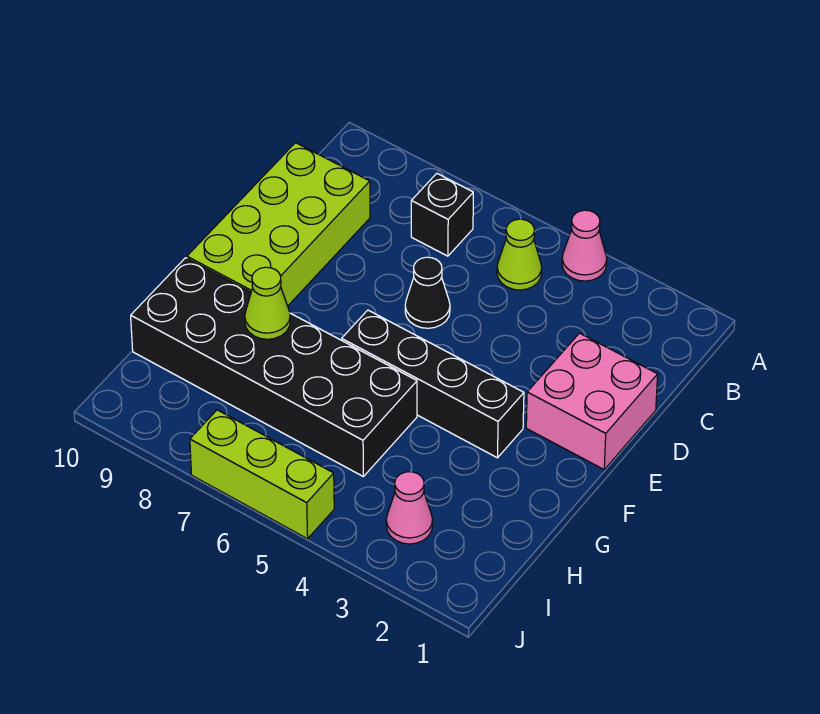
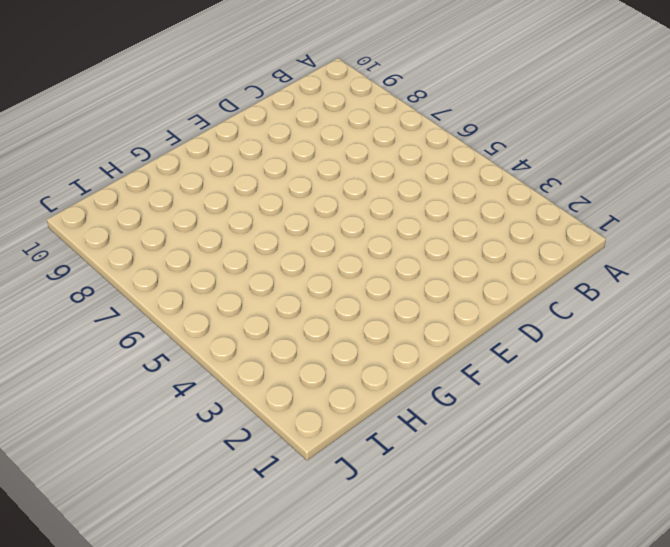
none -> pink 1x1 cone [562,210,607,281]
none -> lime 1x1 cone [497,219,542,290]

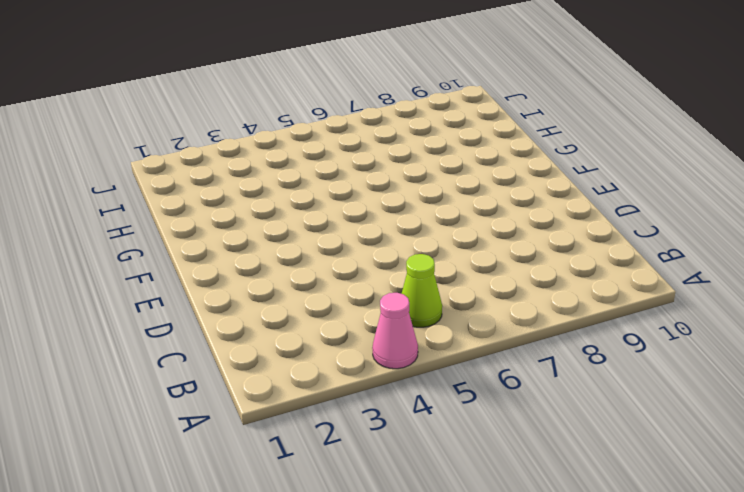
none -> black 1x1 brick [411,173,473,256]
none -> lime 2x4 brick [187,143,370,306]

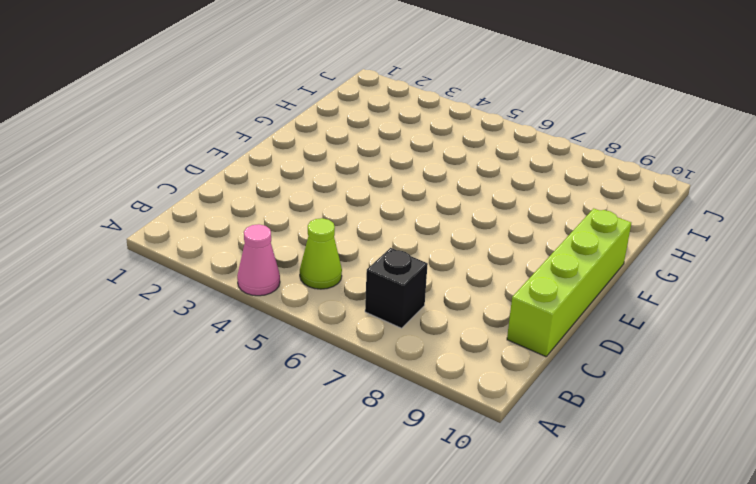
lime 1x4 brick [507,208,631,357] -> lime 2x4 brick [187,143,370,306]
none -> pink 2x2 brick [526,333,658,469]
none -> black 1x1 cone [405,257,450,328]

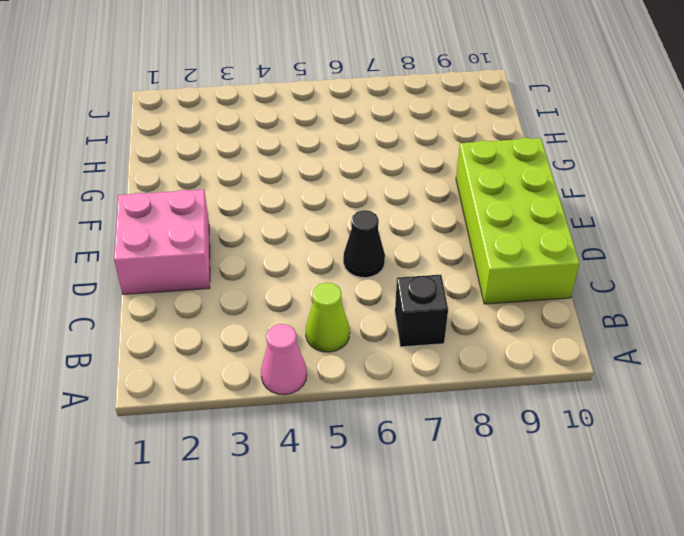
none -> black 1x4 brick [342,310,524,458]
none -> black 2x6 brick [131,258,417,476]

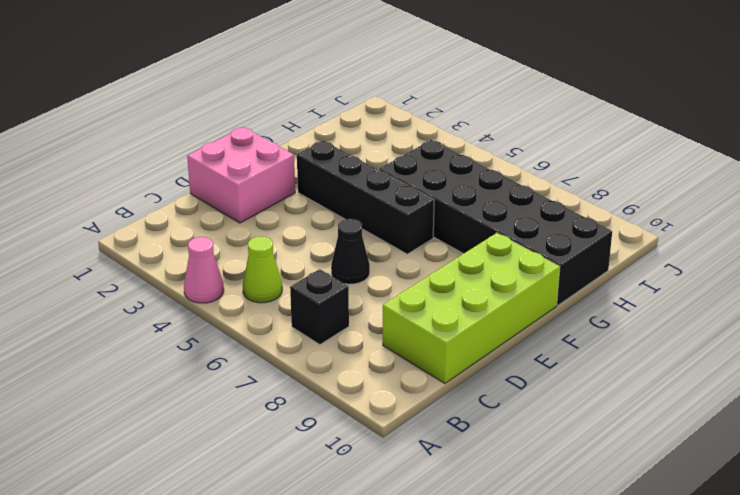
none -> pink 1x1 cone [386,472,433,544]
none -> lime 1x3 brick [190,410,334,539]

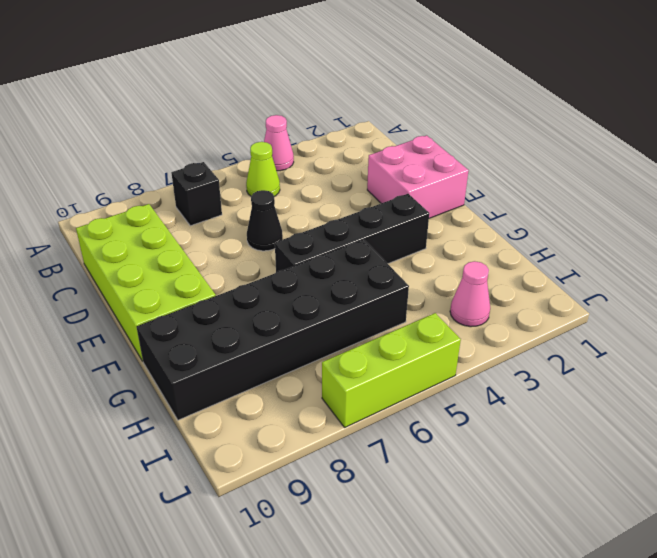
none -> lime 1x1 cone [245,267,290,339]

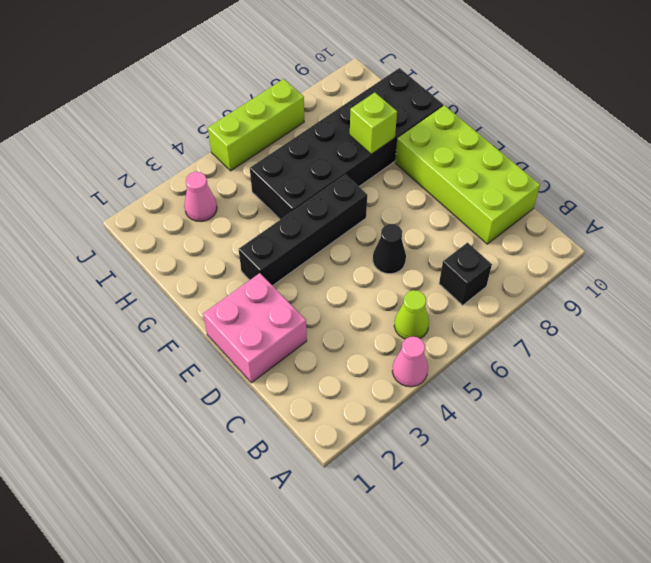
lime 1x1 brick [350,93,397,154] -> lime 1x1 cone [245,267,290,339]

